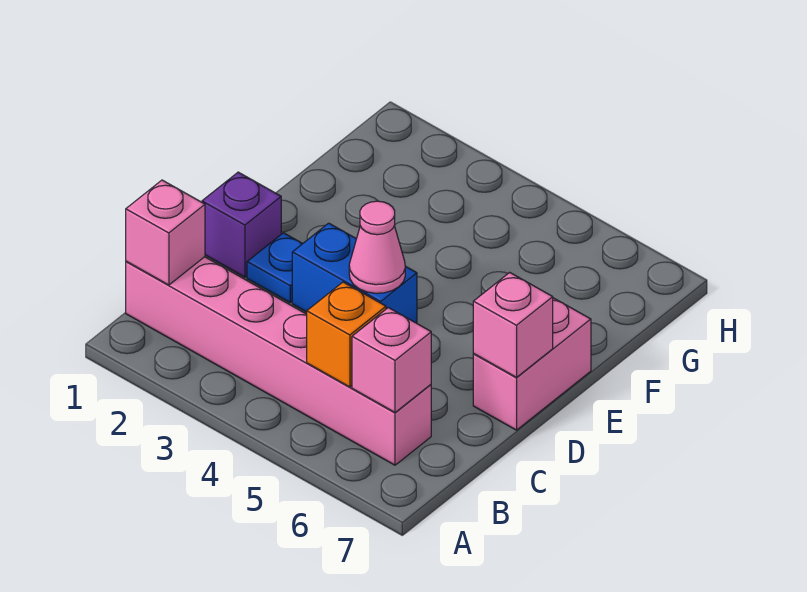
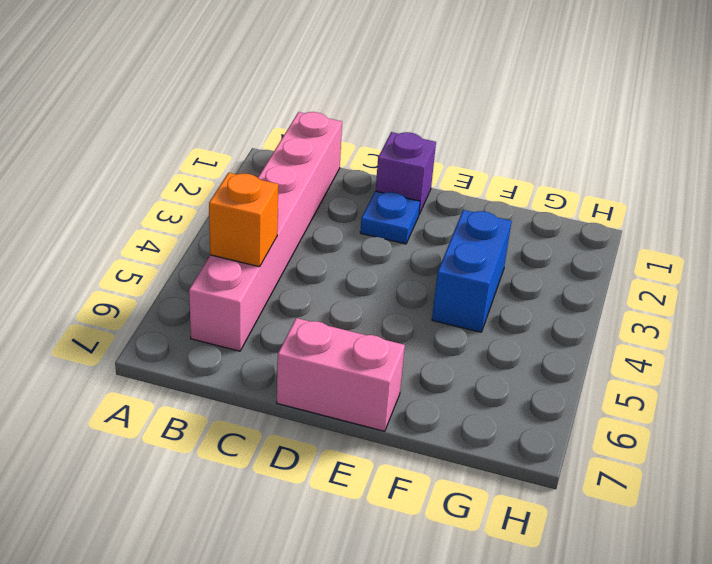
blue 1x2 brick [432,210,512,332] -> blue 1x2 brick moved to [292,223,417,323]
none -> pink 1x1 brick [126,180,205,285]
none -> pink 1x1 brick [352,308,431,412]

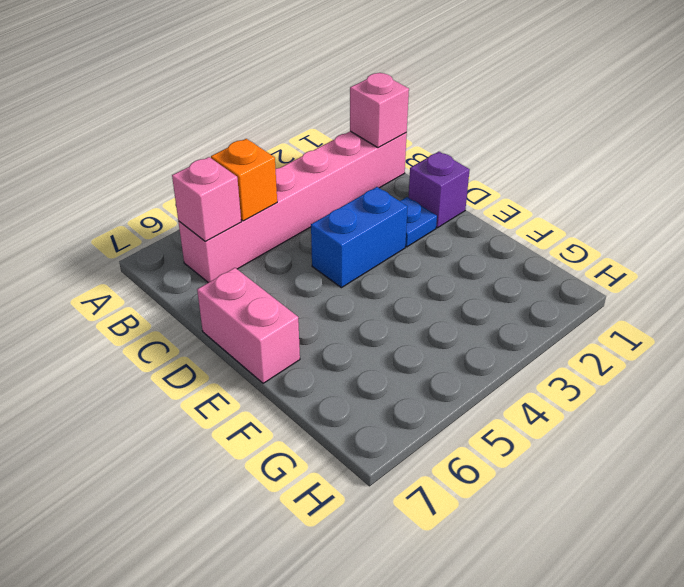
none -> pink 1x1 cone [349,201,405,293]
none -> pink 1x1 brick [473,272,553,377]

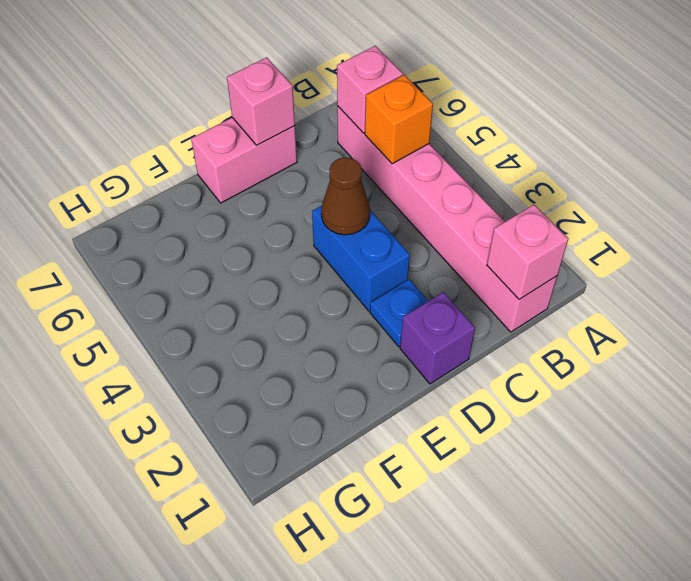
brown 1x1 cone [321,158,370,235] -> pink 1x1 cone [349,201,405,293]

